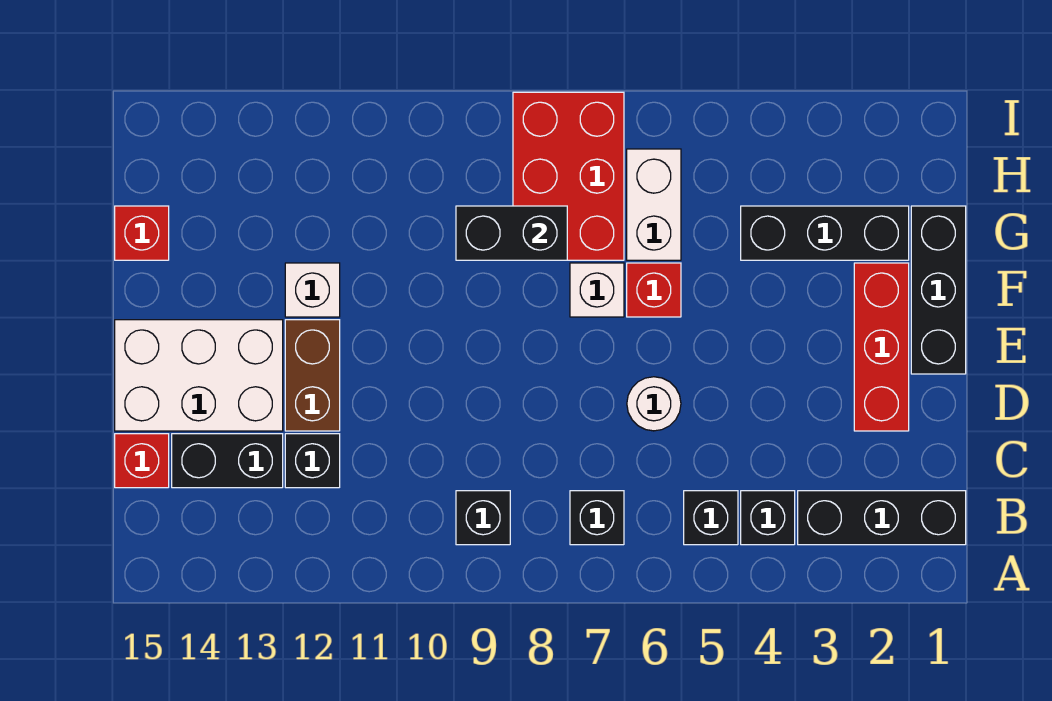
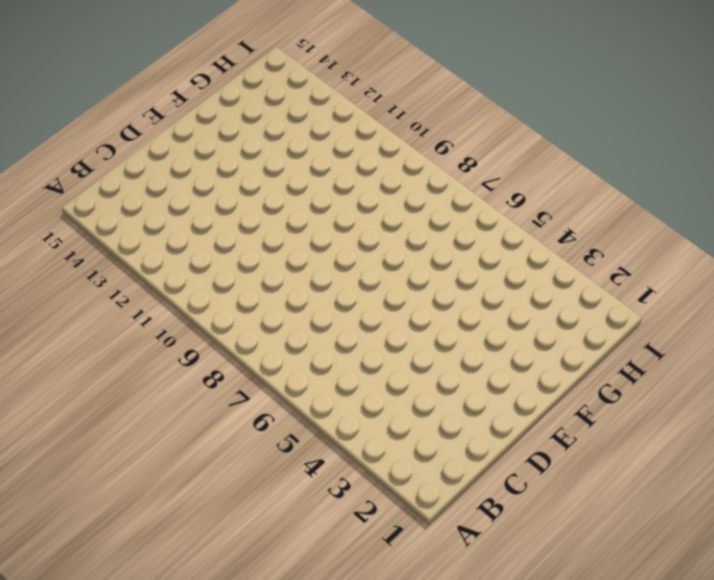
none -> black 1x3 brick [798,491,966,545]
none -> black 1x1 brick [741,491,795,545]
none -> black 1x1 brick [684,491,738,545]

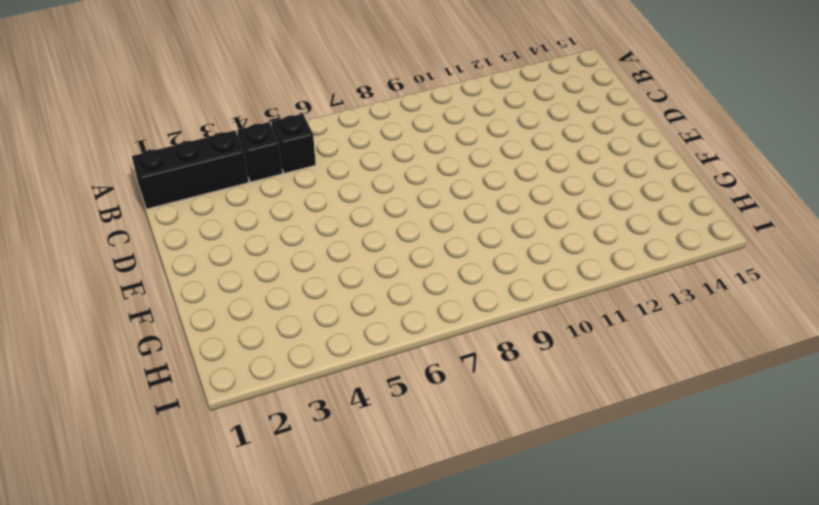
none -> black 1x1 brick [570,491,624,545]
none -> black 1x1 brick [456,491,510,545]
none -> black 1x1 brick [285,434,340,488]

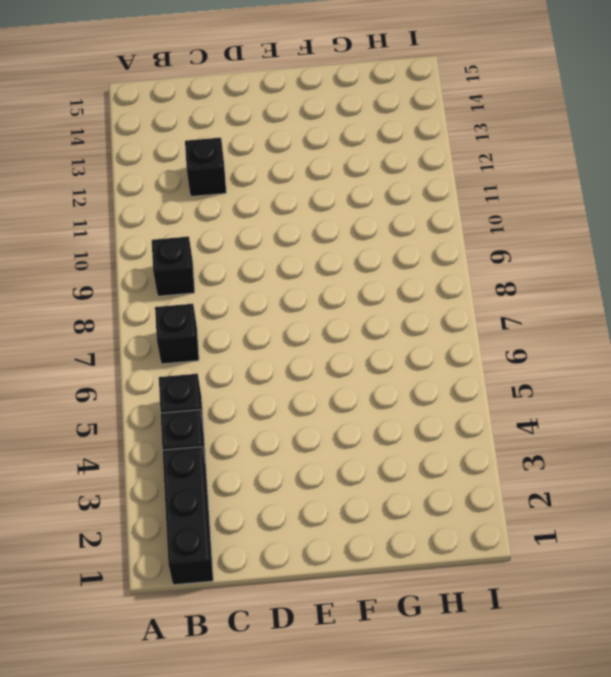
none -> black 1x2 brick [172,434,283,488]
none -> red 1x1 brick [115,434,169,488]
none -> red 1x3 brick [854,263,909,431]

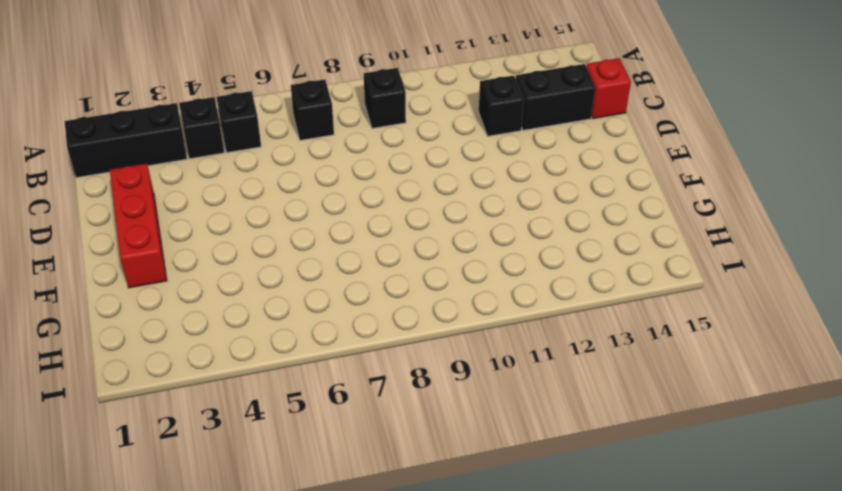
none -> white 1x1 round brick [627,377,681,431]
none -> brown 1x2 brick [285,320,340,431]
none -> white 2x3 brick [115,320,283,431]

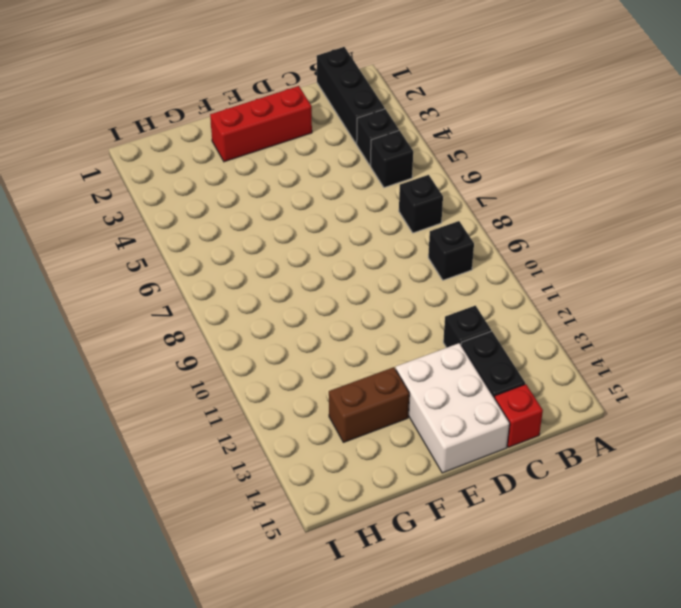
brown 1x2 brick [329,367,409,442] -> brown 1x2 brick moved to [285,320,340,431]
none -> white 1x1 round brick [627,377,681,431]
none -> black 1x3 brick [911,206,966,374]
none -> red 1x1 brick [627,263,681,317]

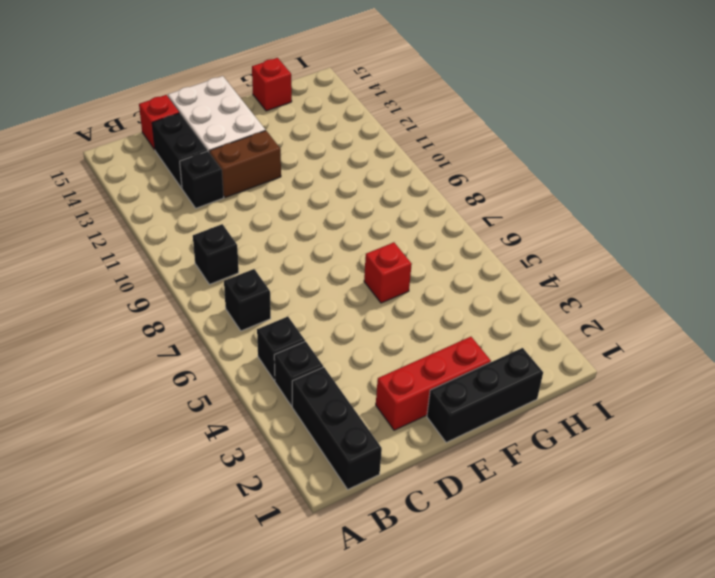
none -> white 1x1 round brick [627,377,681,431]
none -> white 1x1 brick [570,263,624,317]
none -> white 1x1 brick [285,263,340,317]

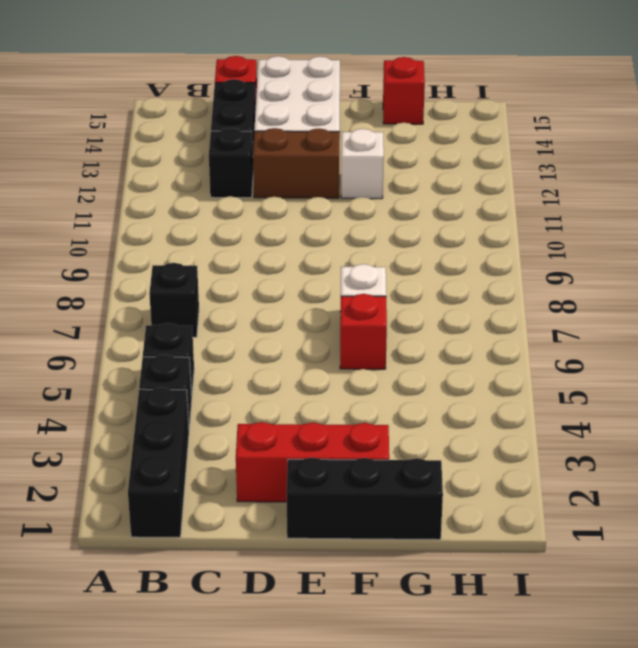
none -> black 1x1 brick [456,491,510,545]
none -> white 1x1 round brick [627,377,681,431]
none -> black 1x3 brick [741,206,909,260]

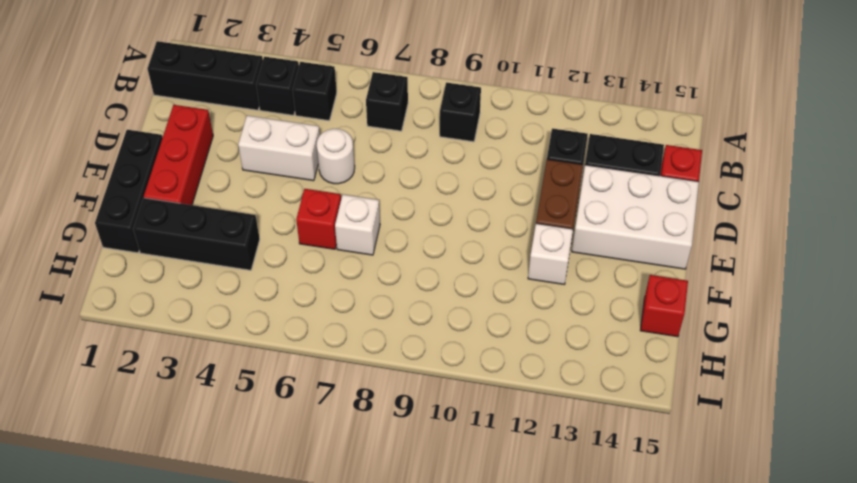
white 1x2 brick [238,115,320,181] -> white 1x2 brick turned to [627,149,681,260]
none -> red 2x3 brick [513,92,624,260]
none -> black 1x2 brick [456,206,567,260]

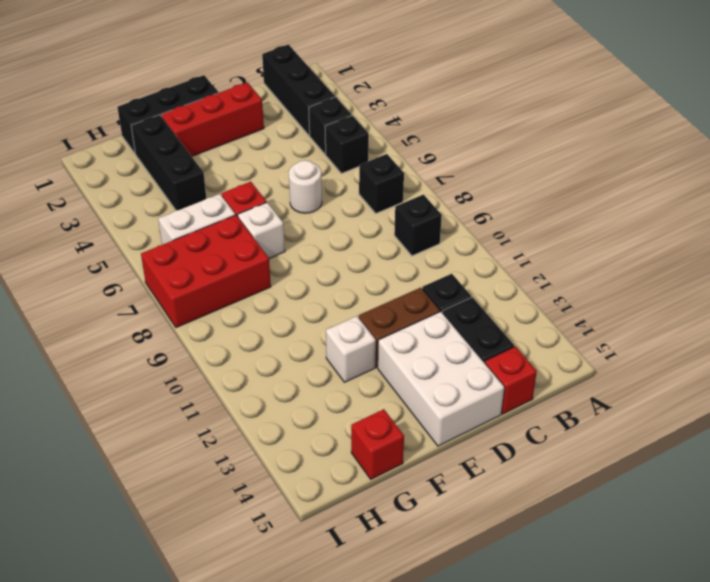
none -> black 1x2 brick [456,206,567,260]

